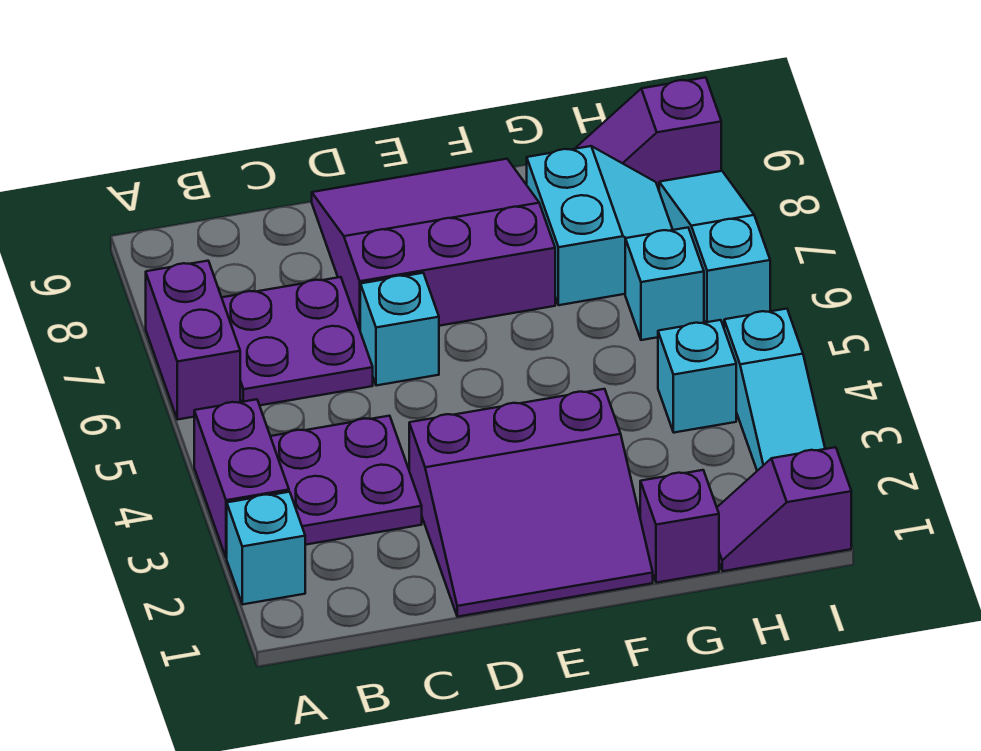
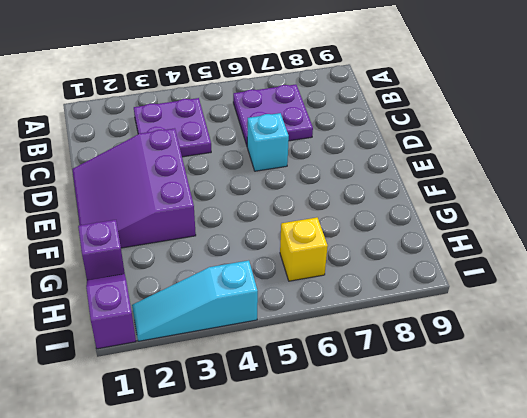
yellow 1x1 brick [280,217,328,281] -> cyan 1x1 brick [625,228,704,340]
none -> cyan 1x1 brick [227,492,305,604]
none -> purple 1x2 brick [194,399,289,558]
none -> purple 1x2 brick [146,261,240,420]

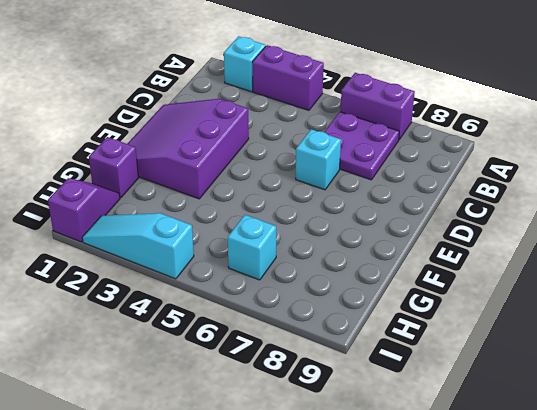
none -> purple 2x2 plate [270,416,422,545]
none -> purple 3x3 slope [312,159,555,329]
none -> cyan 2x2 slope [527,146,673,305]

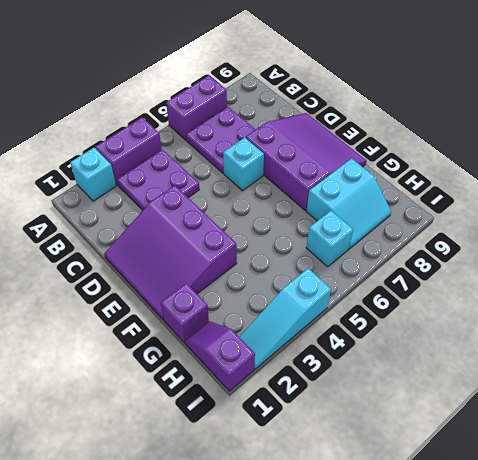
none -> cyan 1x1 brick [658,320,736,433]
none -> purple 1x2 slope [577,77,721,189]
none -> cyan 1x3 slope [659,171,770,326]

